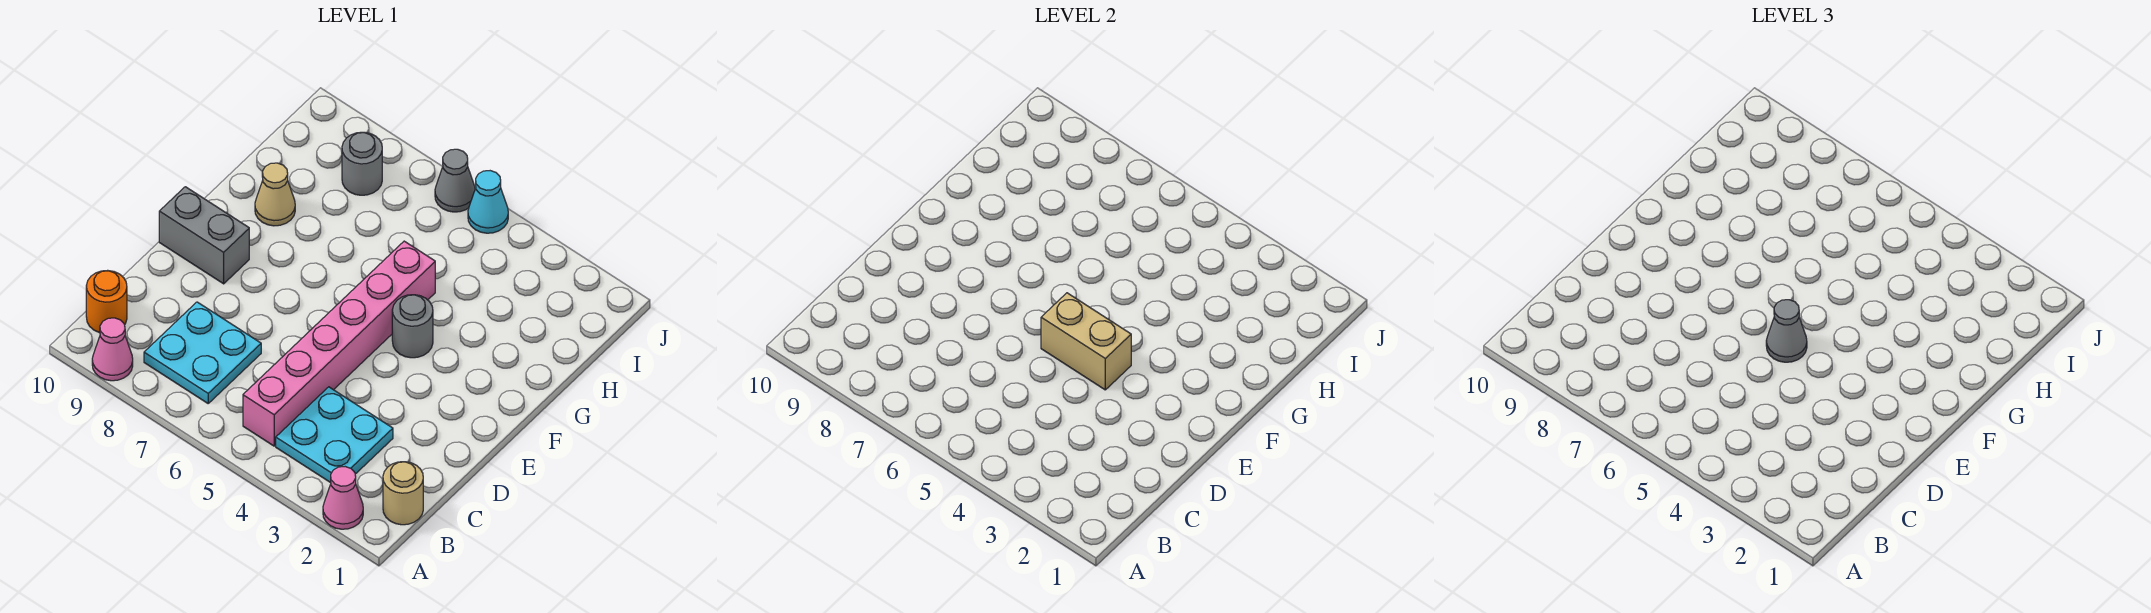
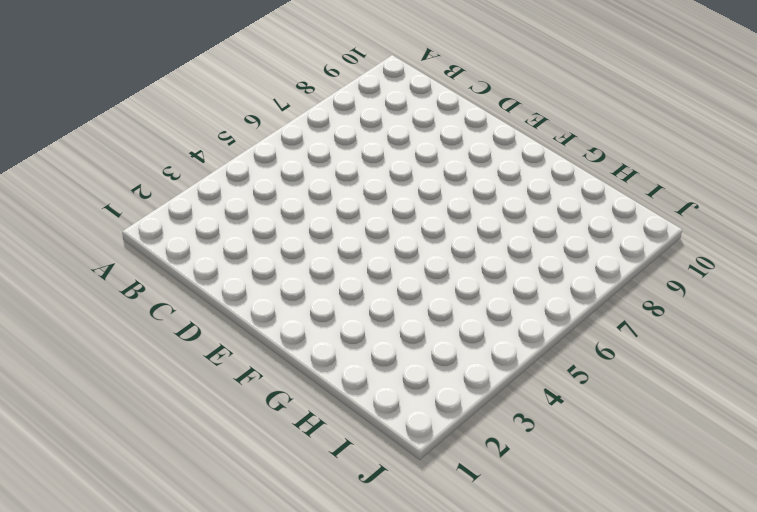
none -> pink 1x1 cone [323,467,363,529]
none -> pink 1x1 cone [92,318,133,381]
none -> tan 1x1 round brick [383,462,423,525]

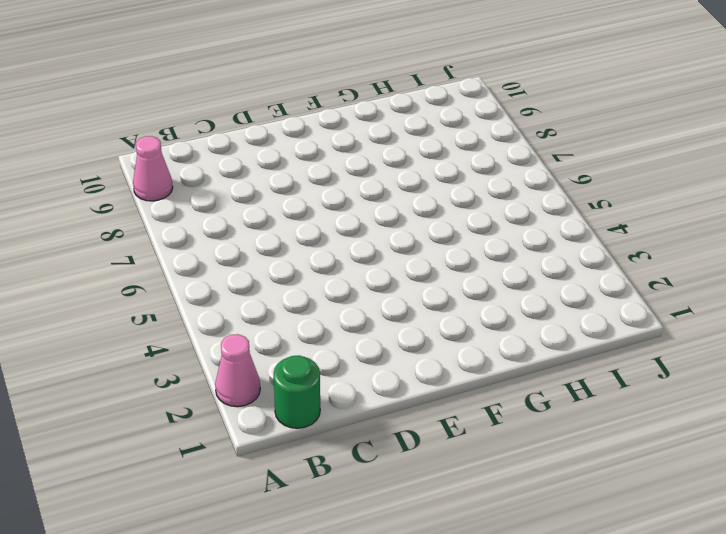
green 1x1 round brick [274,356,320,428] -> tan 1x1 round brick [383,462,423,525]
none -> cyan 2x2 plate [276,387,393,483]
none -> pink 1x6 brick [243,241,435,446]
none -> cyan 2x2 plate [144,302,261,403]

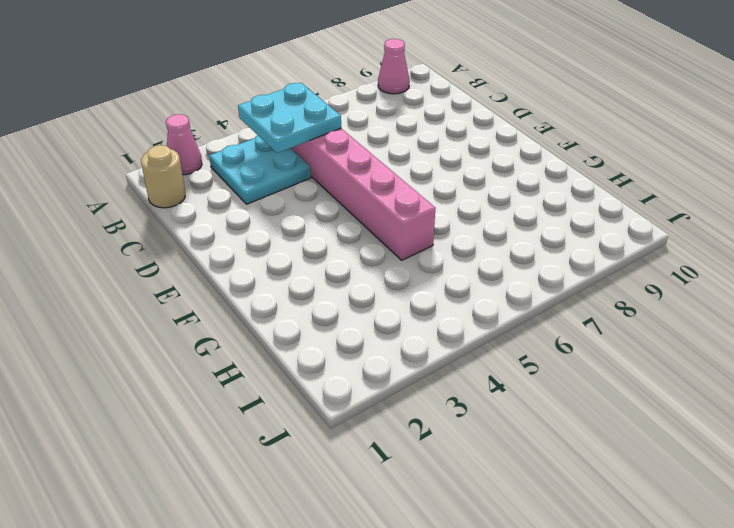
cyan 2x2 plate [238,83,341,153] -> cyan 2x2 plate moved to [144,302,261,403]
none -> orange 1x1 round brick [86,270,127,333]
none -> grey 1x2 brick [159,187,249,284]
none -> grey 1x1 round brick [392,295,433,358]

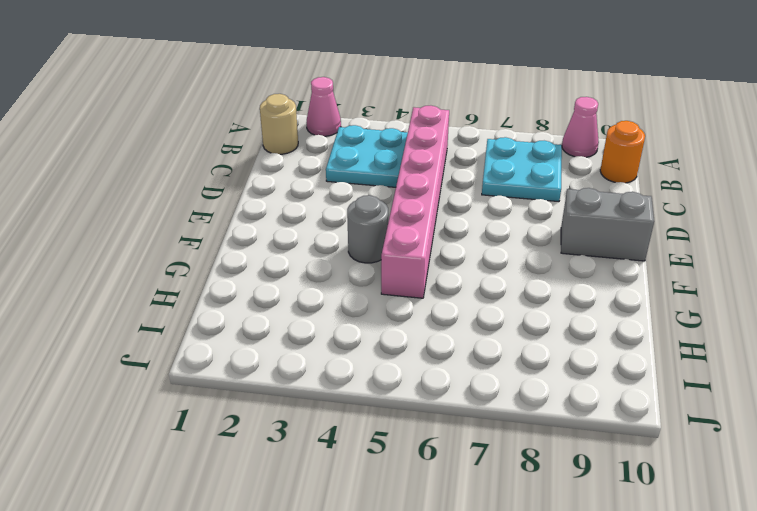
none -> tan 1x1 cone [255,163,295,226]
none -> grey 1x1 round brick [342,132,382,195]
none -> cyan 1x1 cone [468,171,508,233]

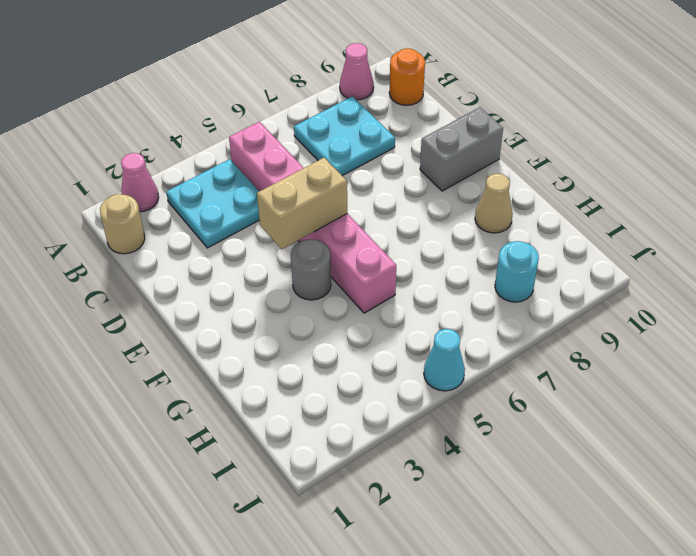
cyan 1x1 round brick [495,241,539,302] -> grey 1x1 round brick [342,132,382,195]
none -> grey 1x1 cone [435,149,475,212]
none -> grey 1x1 cone [1766,300,1807,362]

